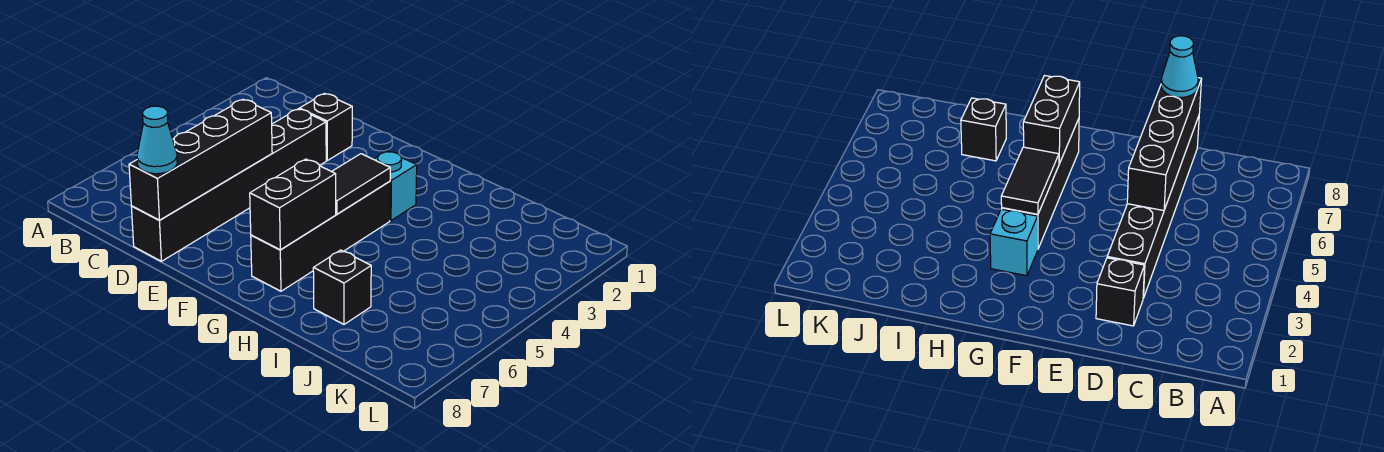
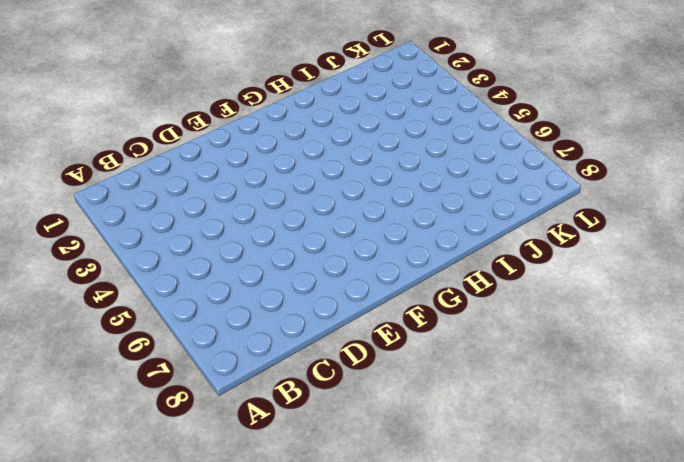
none -> black 1x1 brick [299,94,352,160]
none -> black 1x6 brick [131,109,326,261]

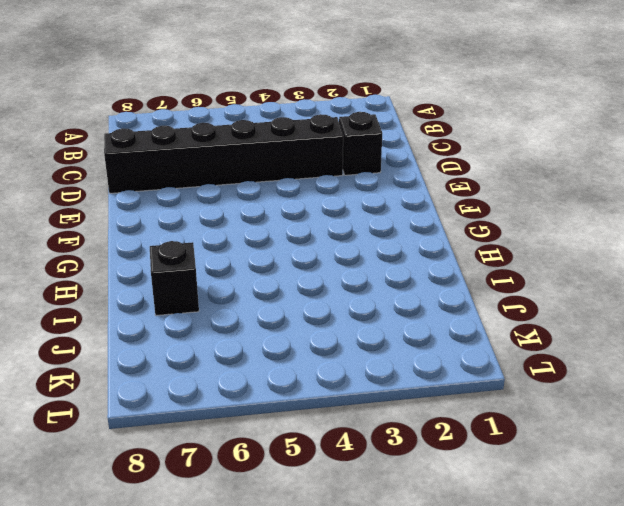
none -> cyan 1x1 brick [374,151,417,220]
none -> black 1x4 brick [251,181,390,291]

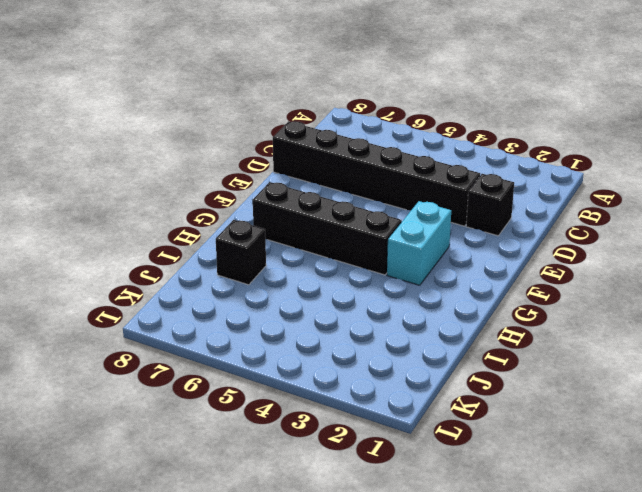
cyan 1x2 brick [387,201,451,285] -> cyan 1x1 brick [374,151,417,220]
none -> black 1x4 brick [129,99,272,220]
none -> black 1x2 tile [332,154,390,214]

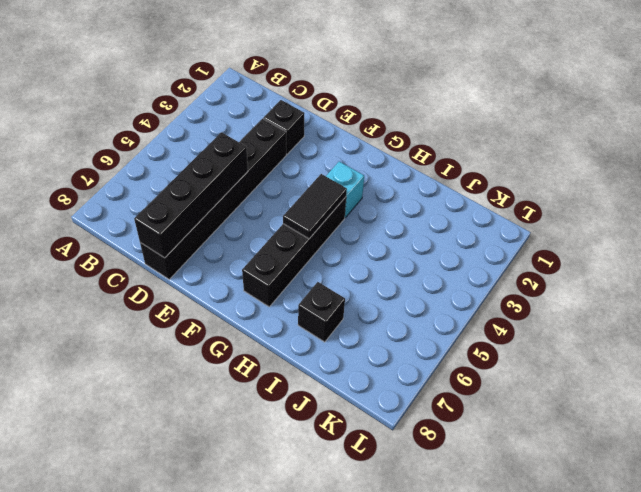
none -> black 1x2 brick [250,159,336,250]
none -> cyan 1x1 cone [137,106,177,174]

